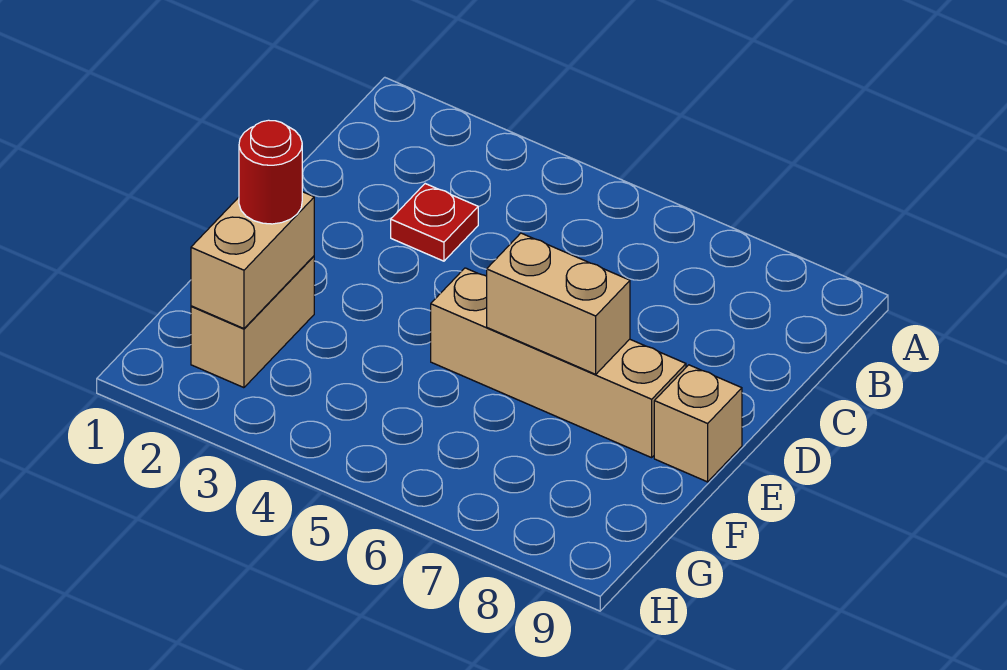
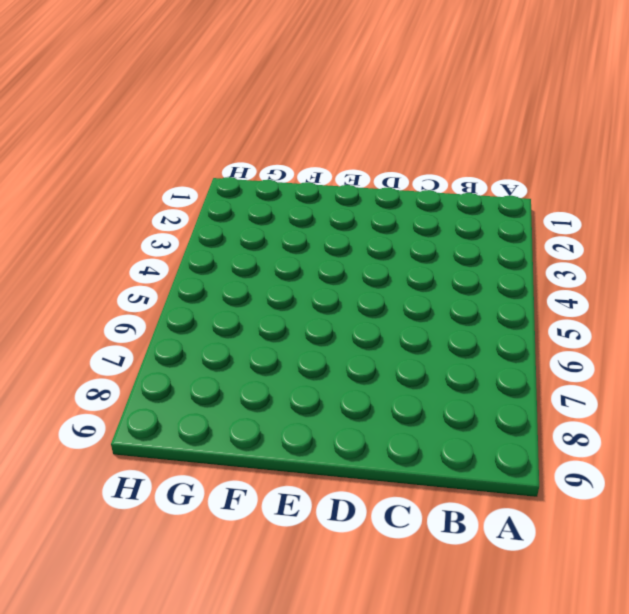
none -> red 1x1 plate [391,184,478,261]
none -> tan 1x4 brick [431,268,686,458]

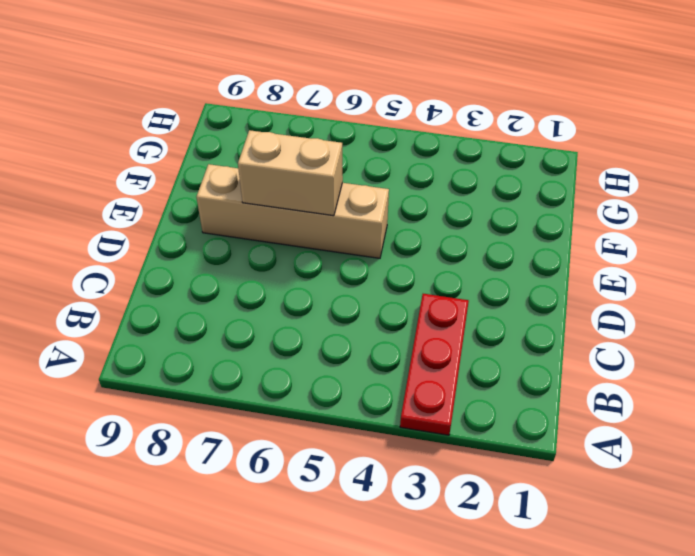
red 1x3 plate [400,294,469,435] -> red 1x1 plate [391,184,478,261]
none -> tan 1x1 brick [654,365,742,482]
none -> tan 1x2 brick [191,256,314,388]

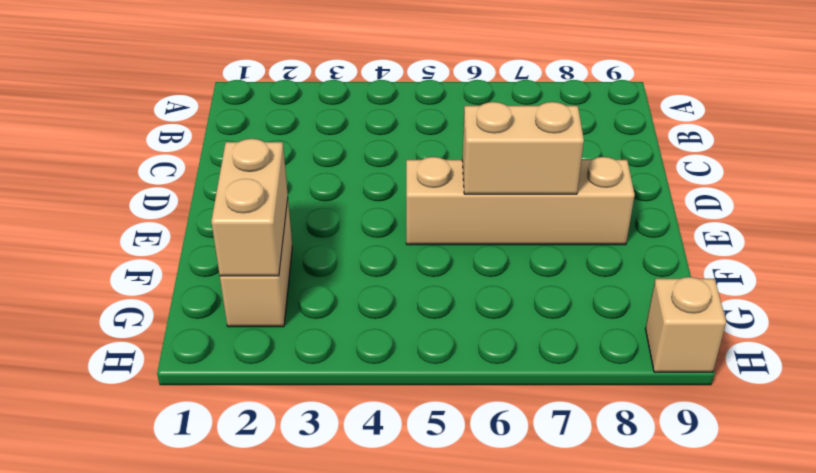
tan 1x1 brick [645,277,726,372] -> tan 1x1 brick moved to [654,365,742,482]
none -> red 1x1 plate [391,184,478,261]
none -> red 1x1 round brick [239,120,302,224]

